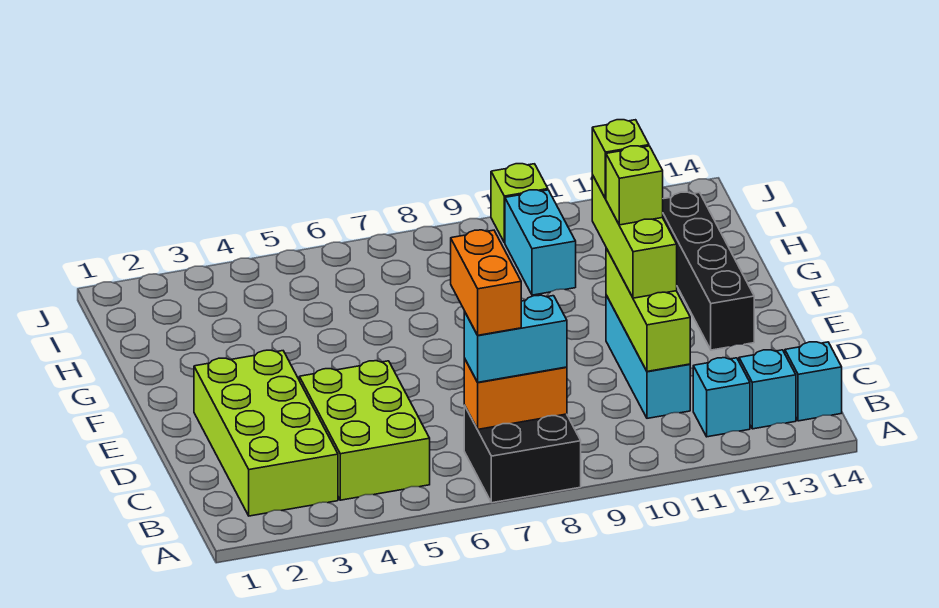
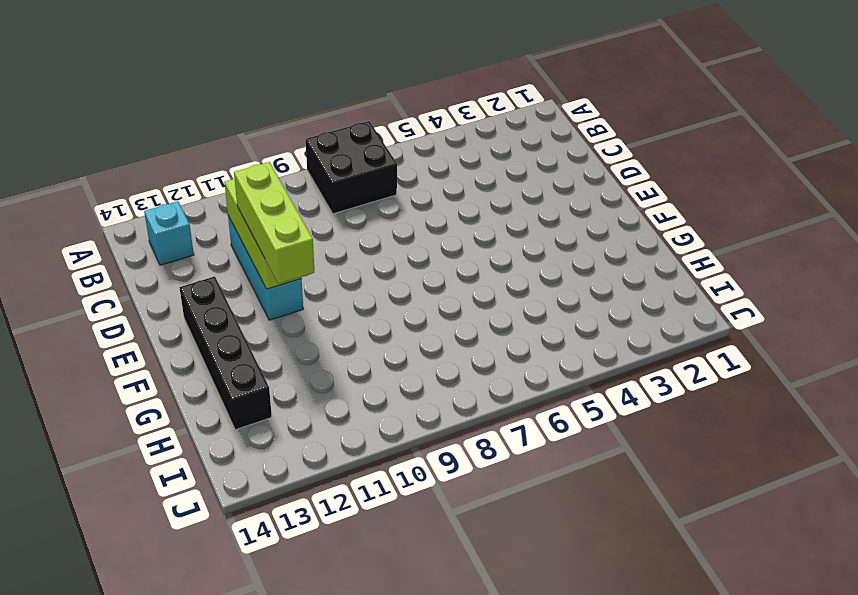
none -> lime 2x4 brick [194,350,338,516]
none -> lime 2x3 brick [299,361,430,500]
none -> cyan 1x1 brick [693,358,750,437]

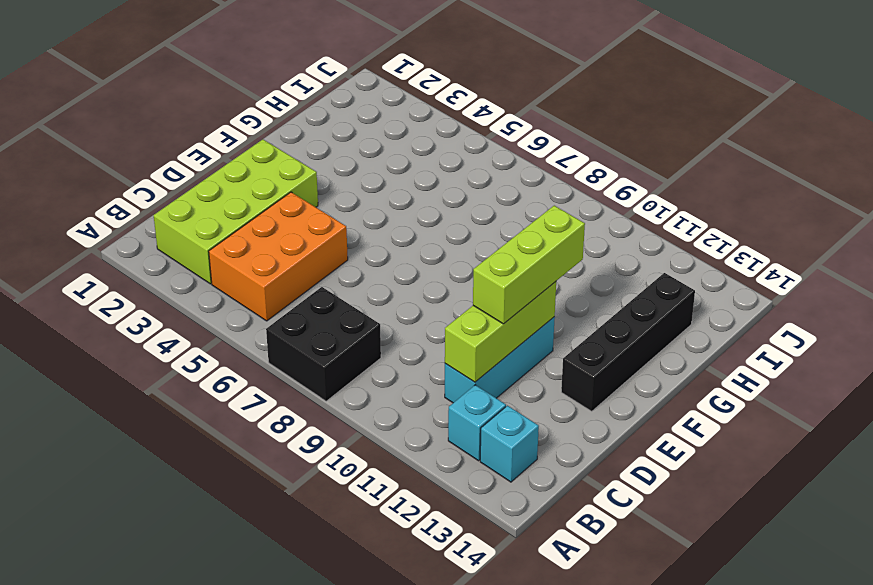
orange 2x3 brick [209,192,348,321] -> lime 2x3 brick [299,361,430,500]
none -> cyan 1x1 brick [785,342,842,421]
none -> cyan 1x2 brick [505,190,576,295]
none -> lime 1x1 brick [491,164,548,243]

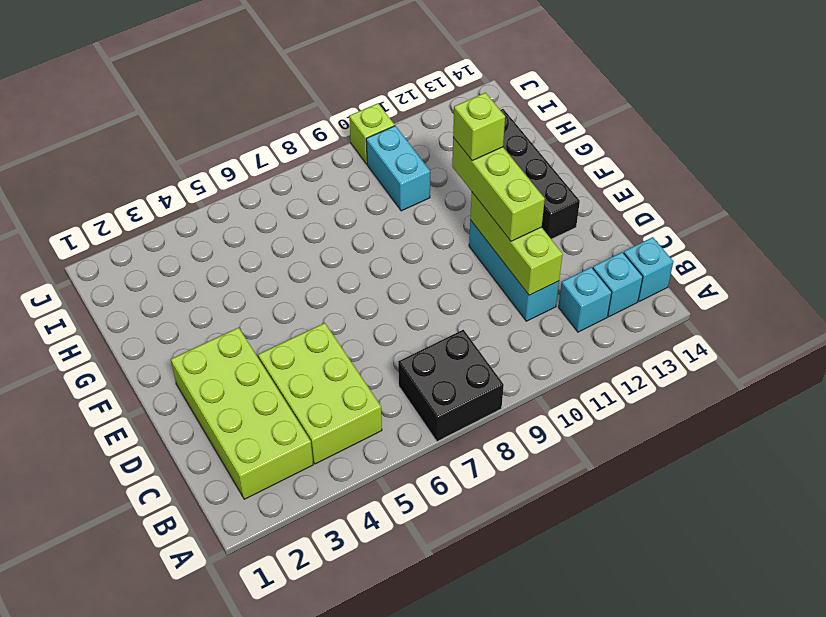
none -> orange 1x2 brick [464,358,567,429]
none -> cyan 1x2 brick [464,295,567,382]
none -> orange 1x2 brick [451,230,521,335]

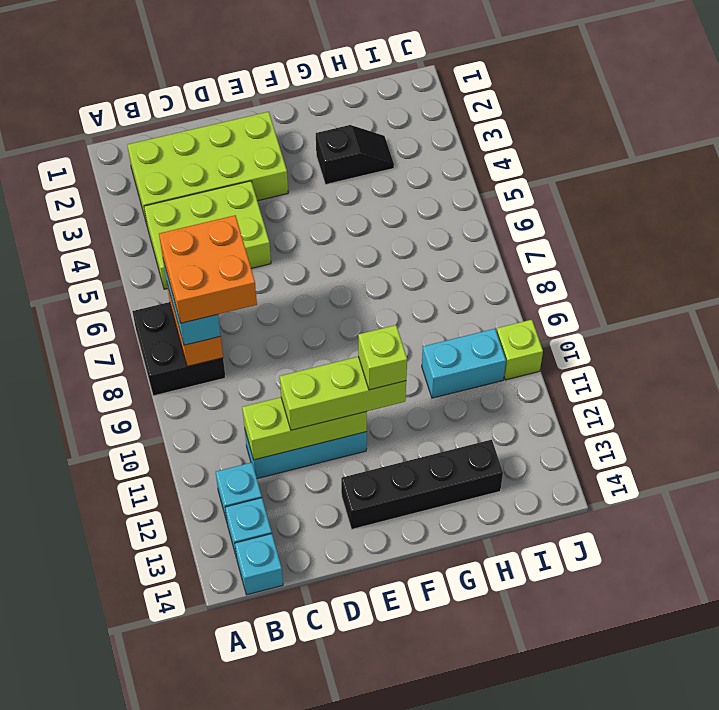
orange 2x2 brick [159,215,257,323] -> orange 1x2 brick [451,230,521,335]
black 1x2 slope [316,125,394,185] -> none
none -> lime 1x1 brick [606,146,663,225]

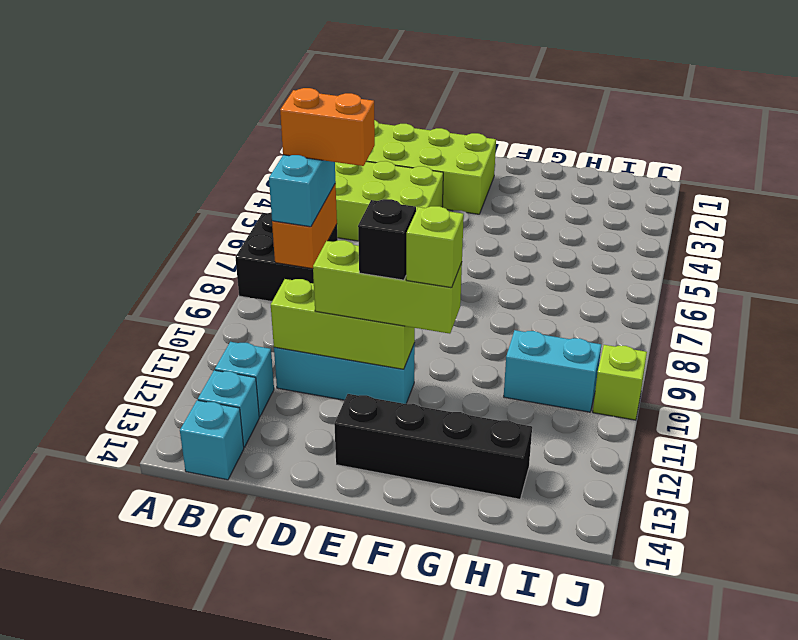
black 1x1 brick [358,199,416,280] -> lime 1x1 brick [606,146,663,225]

